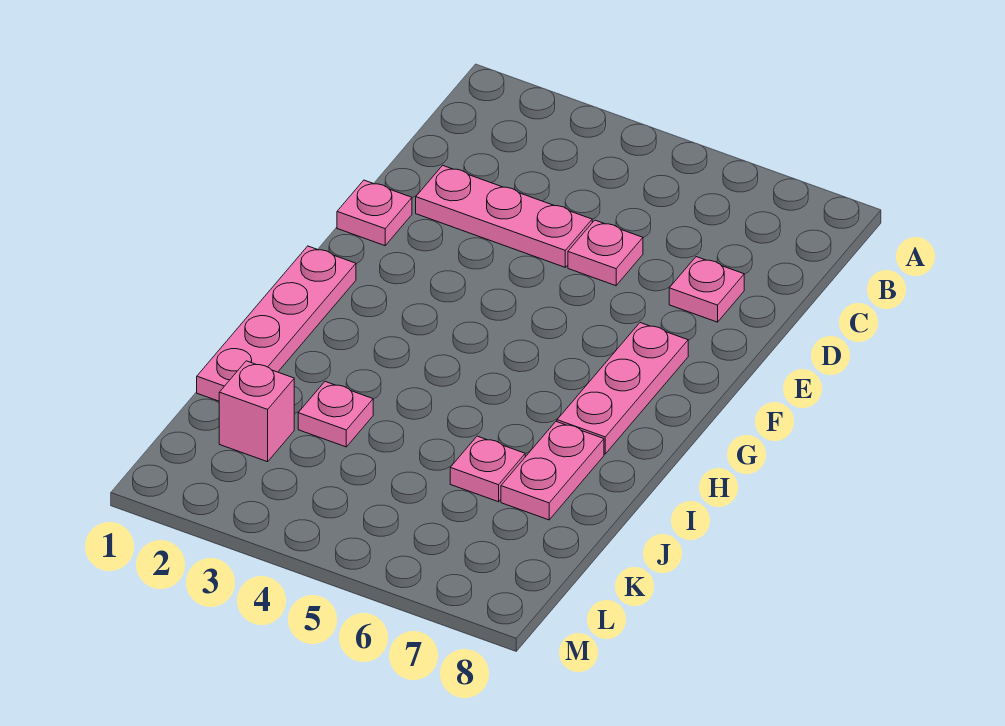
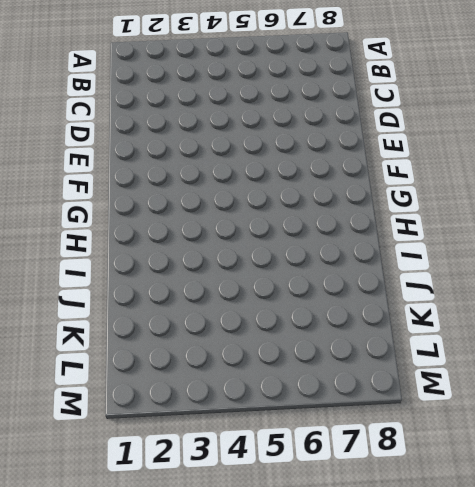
none -> pink 1x3 plate [416,165,592,267]
none -> pink 1x1 plate [568,220,643,286]

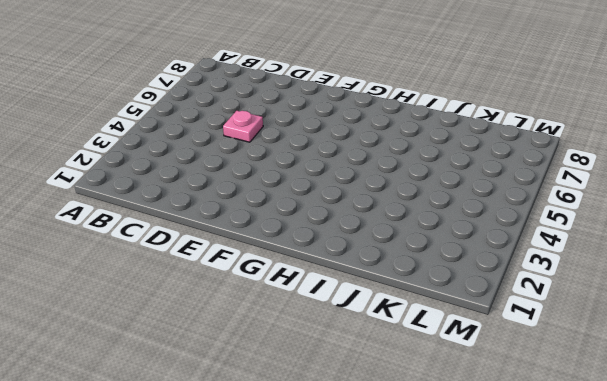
none -> pink 1x3 plate [416,165,592,267]
none -> pink 1x1 plate [669,257,744,322]

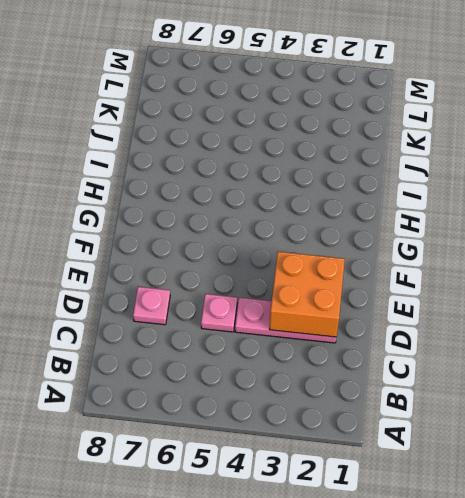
orange 2x2 brick [270,252,345,337] -> none
none -> pink 1x1 plate [337,180,412,246]
none -> pink 1x3 plate [557,323,688,454]

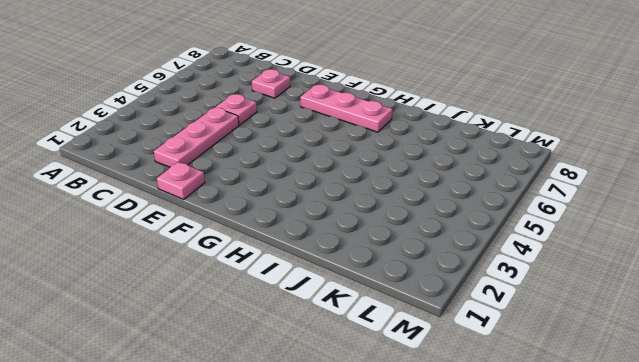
none -> pink 1x4 plate [197,246,356,401]
none -> pink 1x2 plate [501,422,604,520]

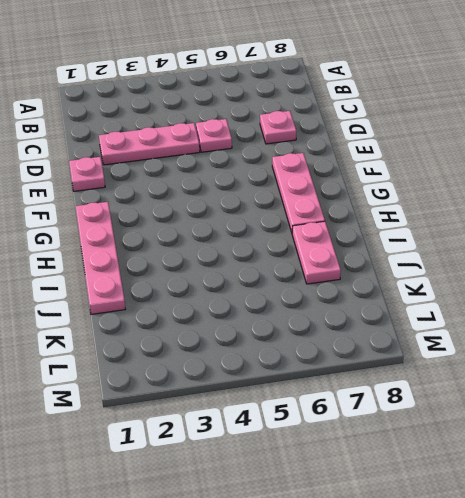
none -> pink 1x1 plate [298,382,373,447]
none -> pink 1x1 plate [450,436,525,502]

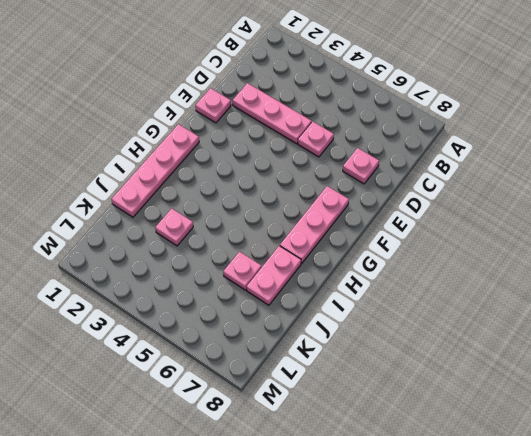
none -> pink 1x1 brick [219,361,294,462]

